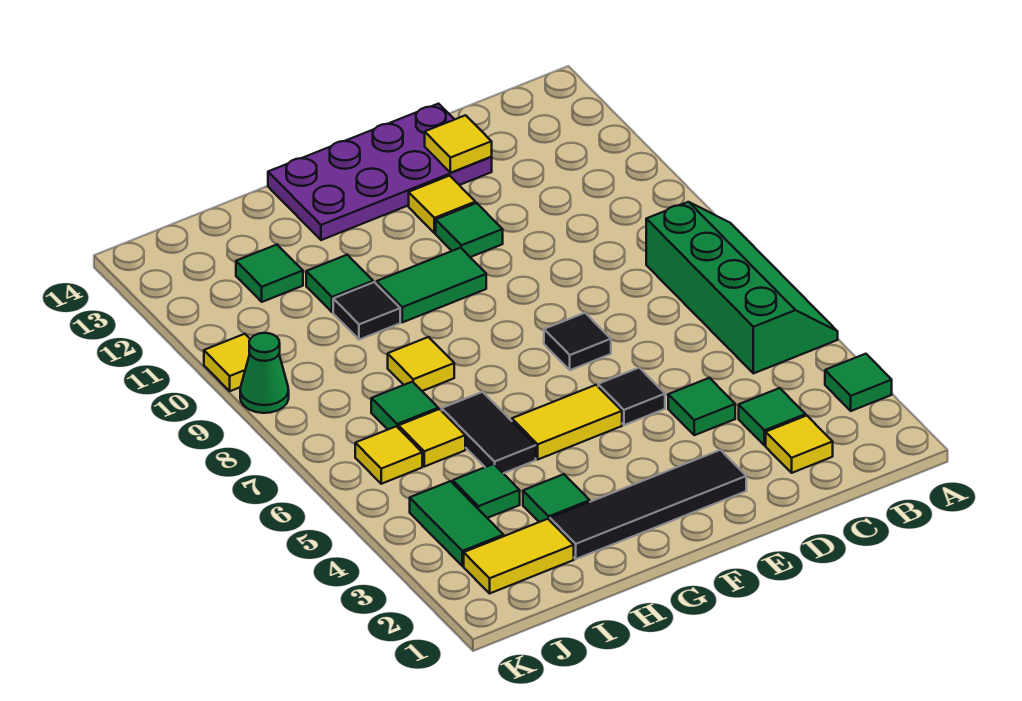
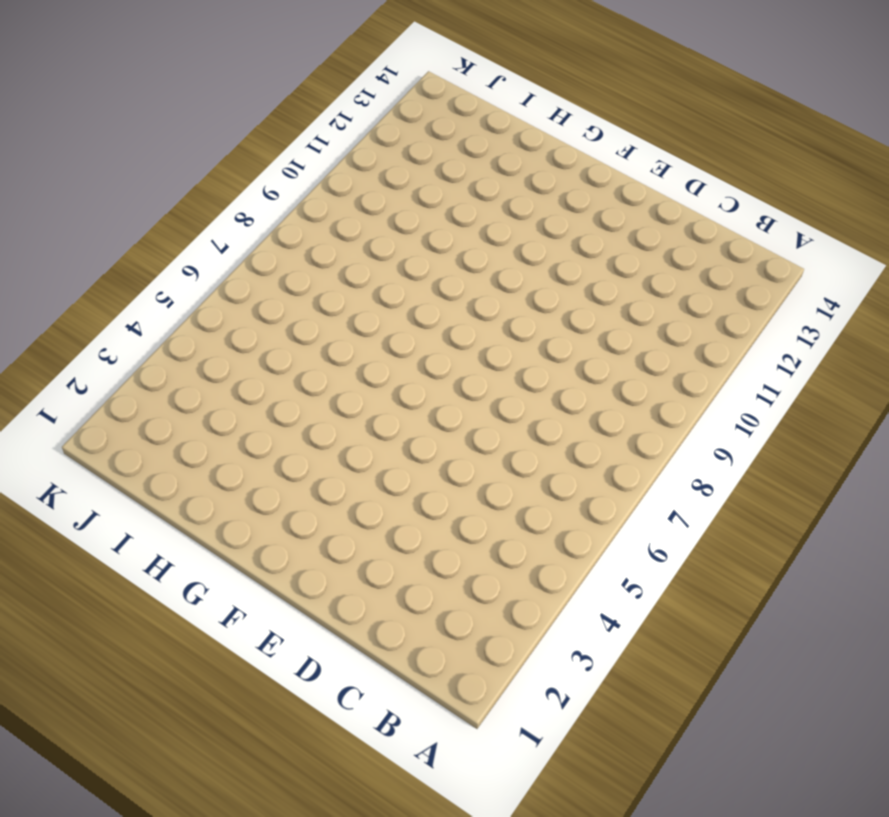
none -> green 1x1 tile [825,354,892,411]
none -> green 2x4 slope [646,202,838,373]
none -> yellow 1x1 tile [766,416,833,473]

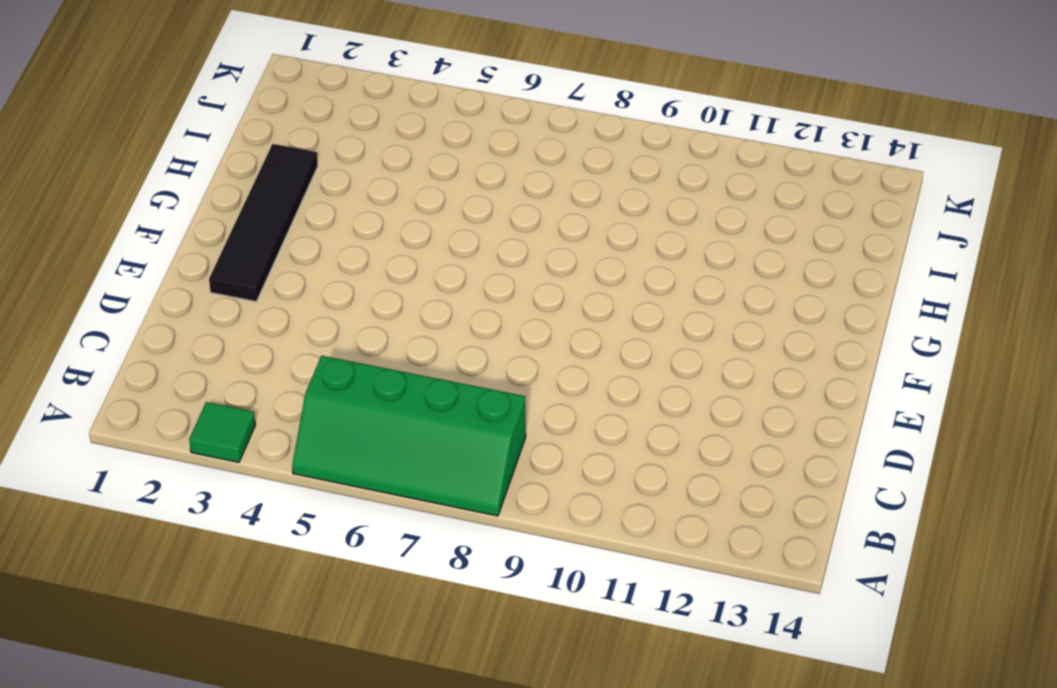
none -> yellow 1x1 tile [766,416,833,473]
none -> green 1x1 tile [739,388,806,446]
none -> green 1x1 tile [668,378,735,435]

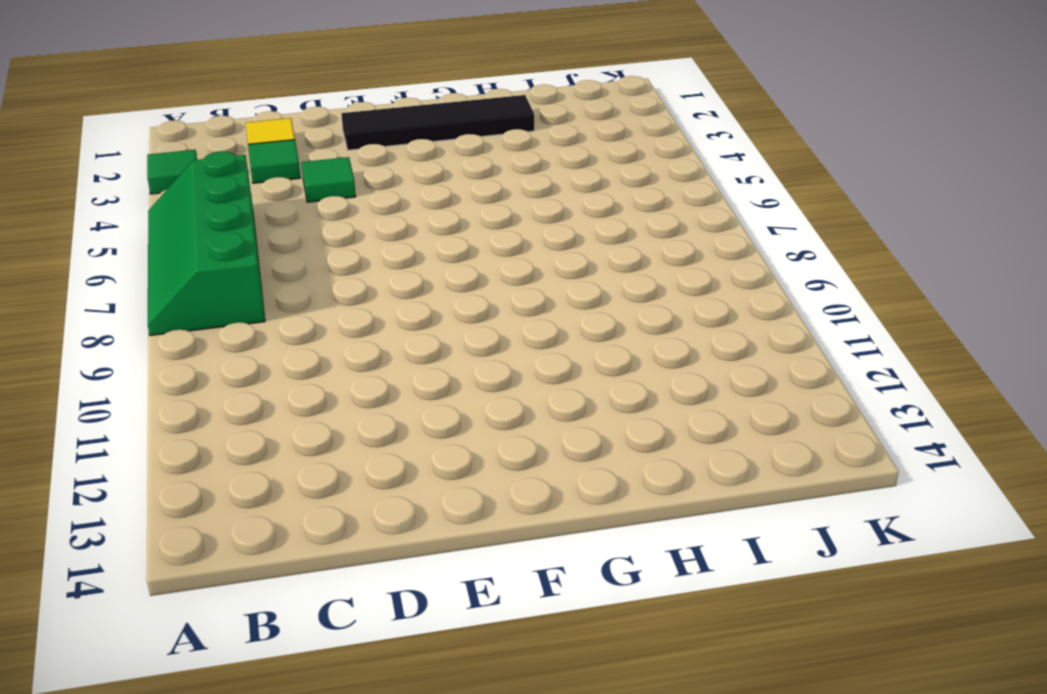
none -> purple 2x4 plate [268,104,492,240]
none -> black 1x1 tile [598,368,665,425]
none -> black 1x1 tile [544,313,611,370]

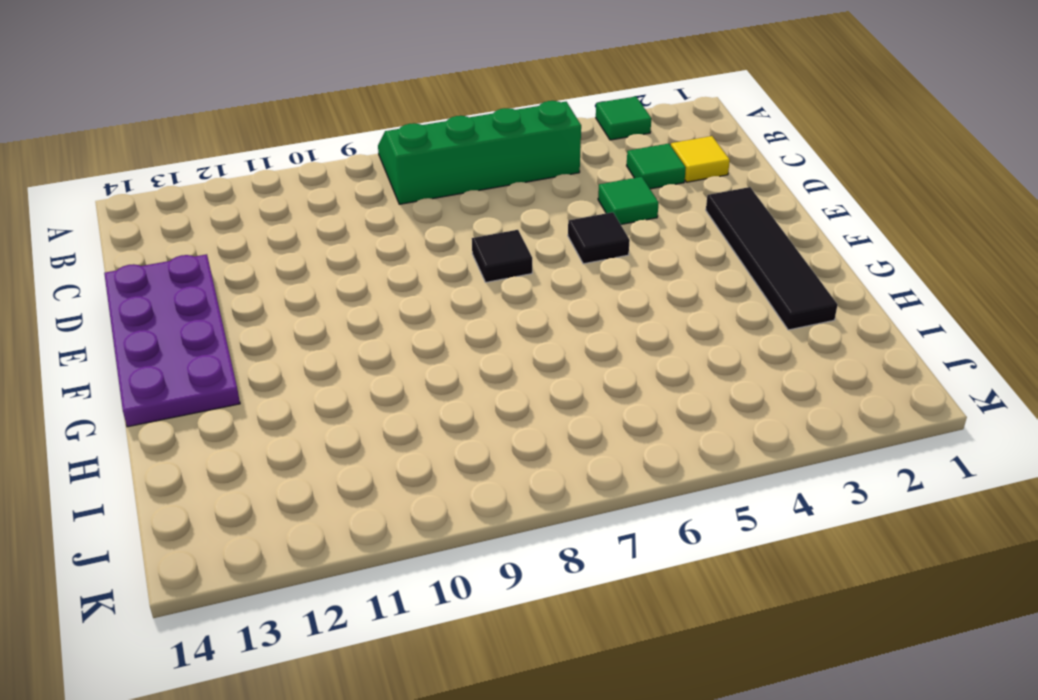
none -> green 1x1 tile [436,203,503,257]
none -> yellow 1x1 tile [409,176,475,233]
none -> yellow 1x2 tile [512,385,622,459]

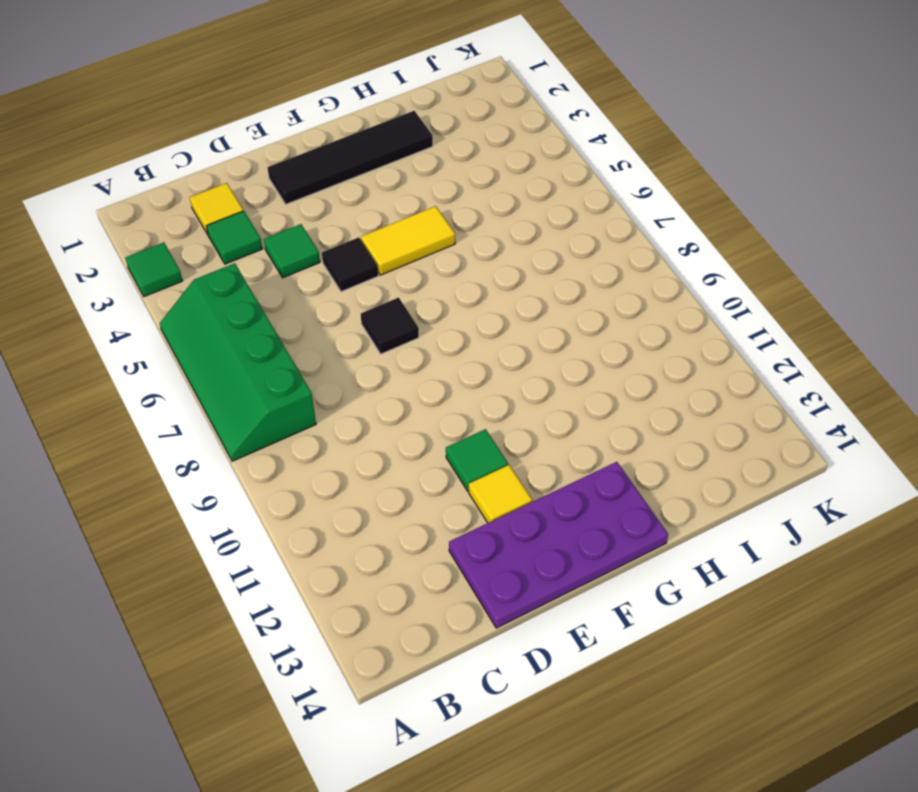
none -> green 1x2 tile [376,248,486,322]
none -> green 1x1 tile [523,474,590,522]
none -> black 1x2 tile [442,392,536,473]

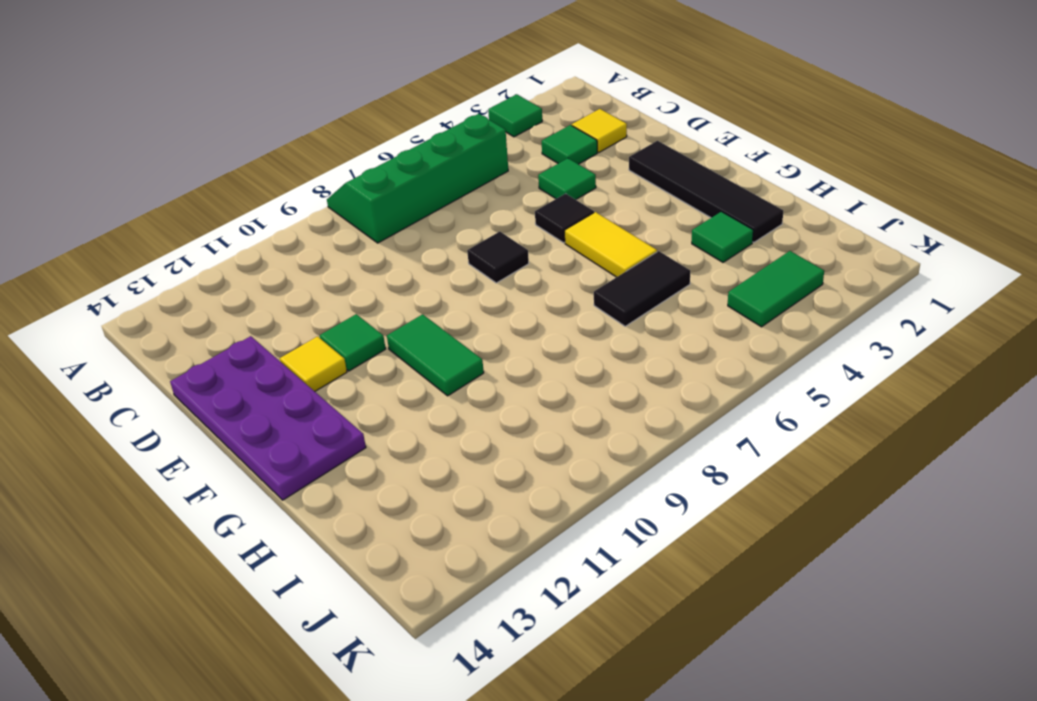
none -> yellow 1x1 tile [388,337,454,391]
none -> black 1x1 tile [333,282,400,340]
none -> green 1x1 tile [306,255,373,312]

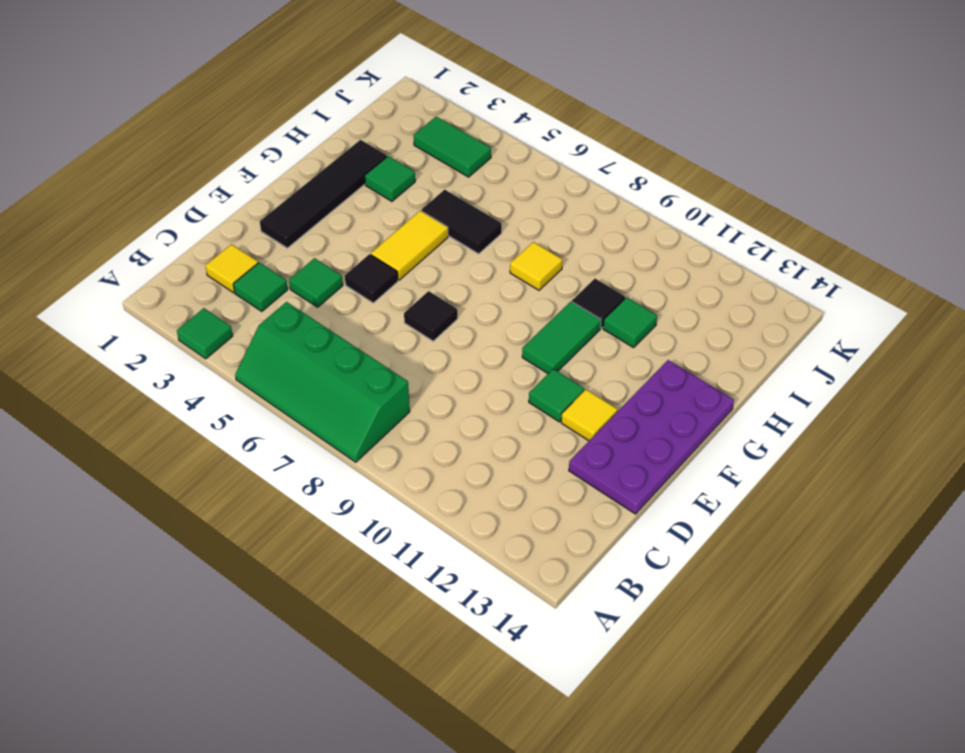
none -> yellow 1x2 tile [464,519,574,593]
none -> green 1x1 tile [453,464,520,518]
none -> yellow 1x1 tile [399,409,465,467]

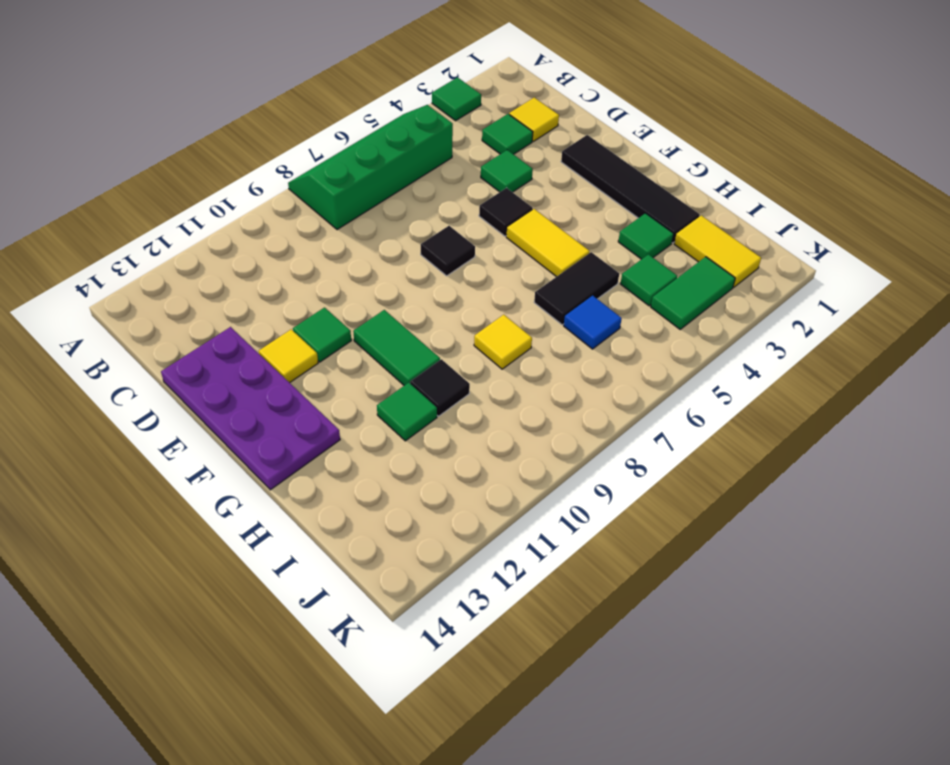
blue 1x1 tile [564,296,622,349] -> yellow 1x1 tile [399,409,465,467]
none -> green 1x1 tile [371,382,438,429]
none -> green 1x1 tile [236,245,303,302]
none -> yellow 1x1 tile [355,426,422,484]

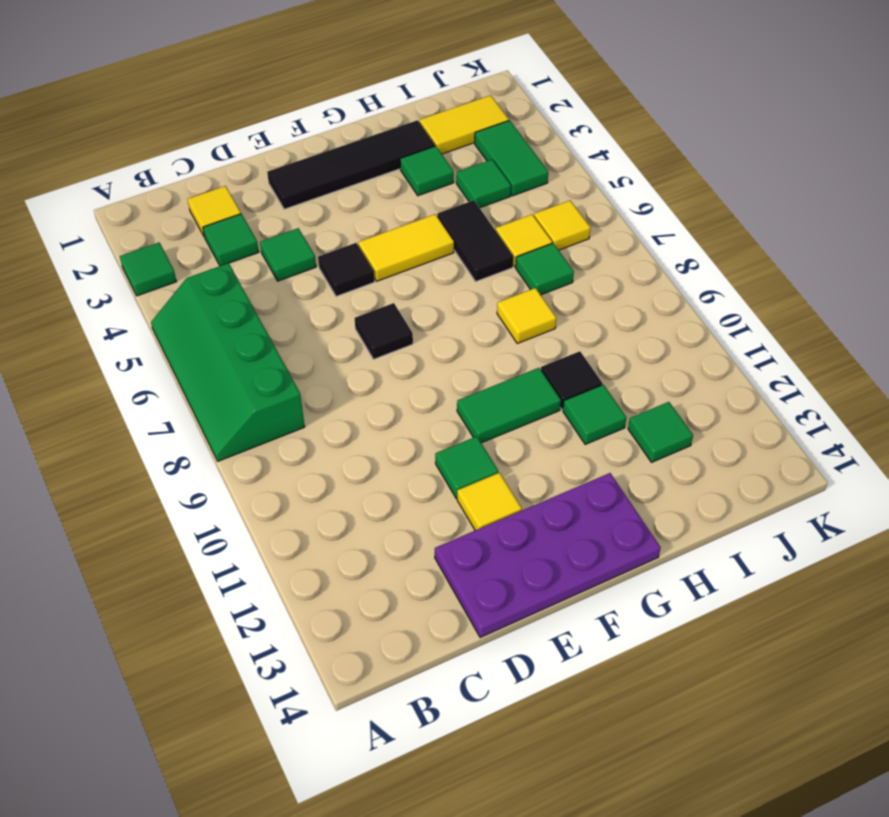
none -> green 1x1 cone [240,333,289,413]
none -> yellow 1x1 tile [204,334,250,391]
none -> yellow 1x1 tile [425,115,492,173]

